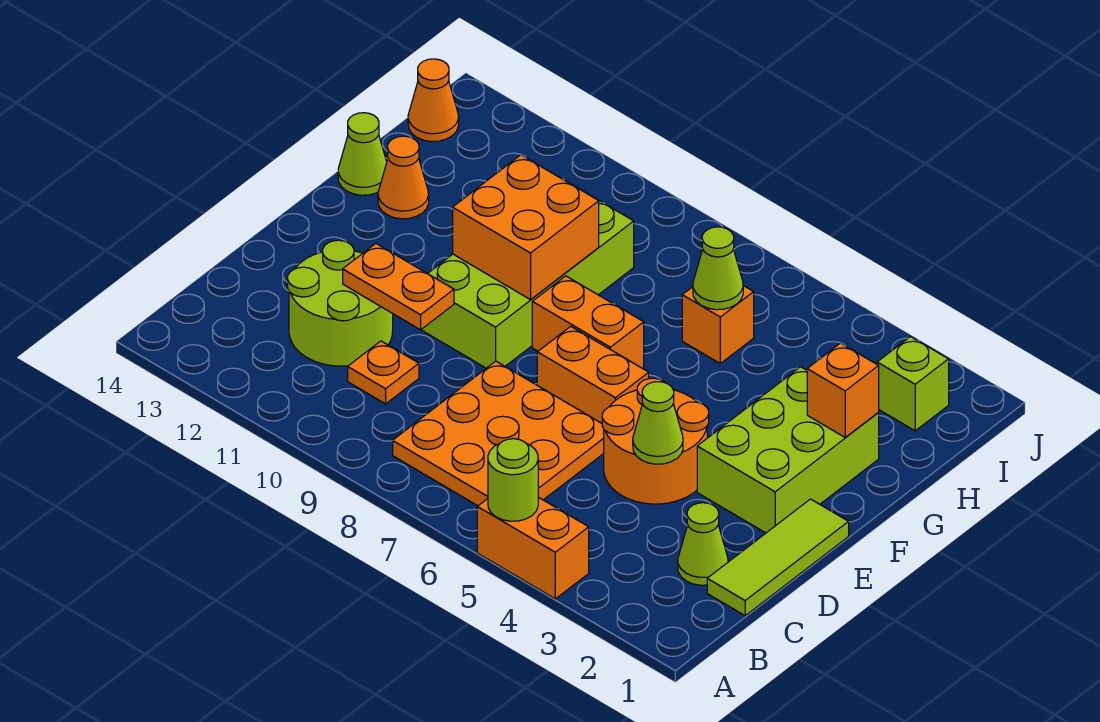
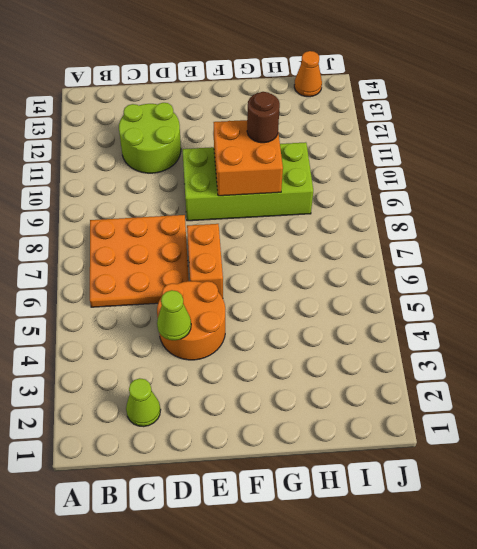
brown 1x1 round brick [247,92,280,143] -> none
none -> orange 1x2 brick [477,497,589,599]
none -> lime 1x3 tile [707,499,849,616]
none -> orange 1x1 plate [348,341,419,404]

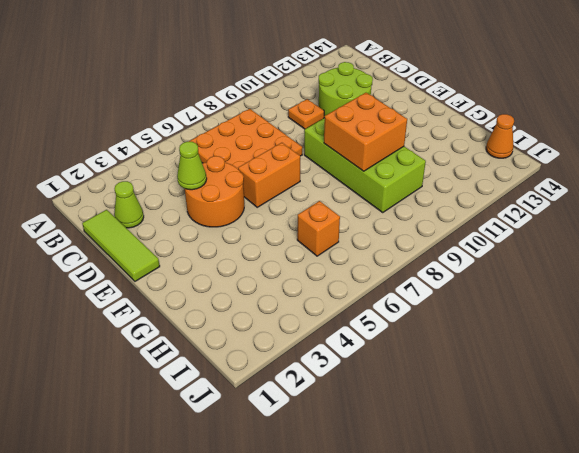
none -> orange 1x2 brick [477,497,589,599]
none -> lime 2x3 brick [697,367,879,533]
none -> orange 1x2 brick [532,276,644,369]

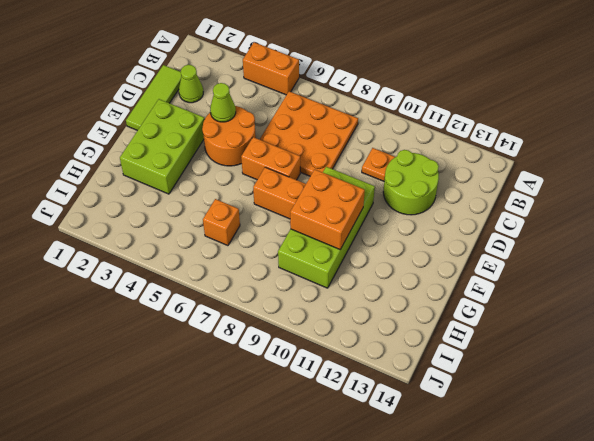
none -> orange 1x1 cone [378,136,429,219]
none -> lime 1x1 cone [338,113,387,195]
none -> lime 1x1 brick [877,337,949,431]

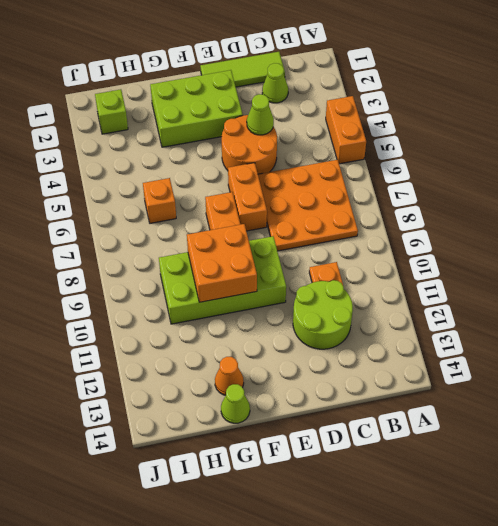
none -> orange 1x1 cone [408,59,459,142]
none -> lime 1x1 round brick [488,439,538,521]
none -> orange 1x2 plate [343,244,454,330]

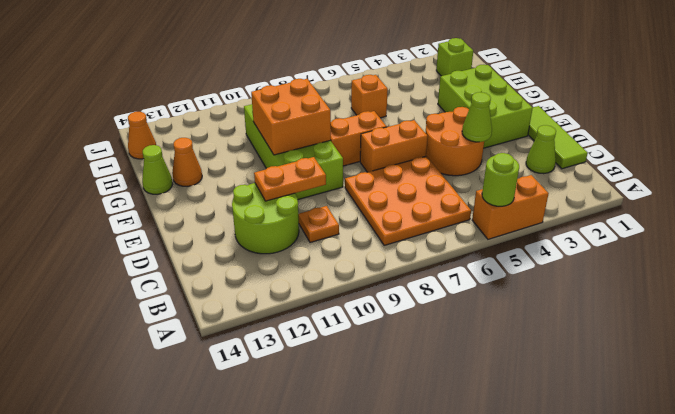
none -> orange 1x1 brick [807,343,879,438]
none -> lime 1x1 cone [693,227,743,310]

